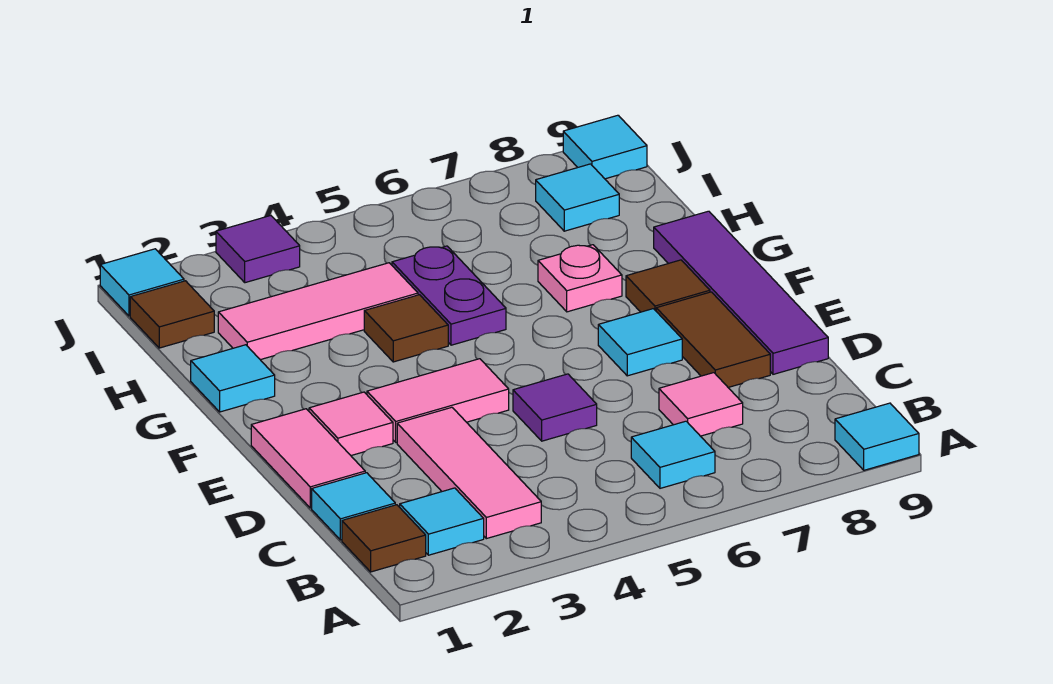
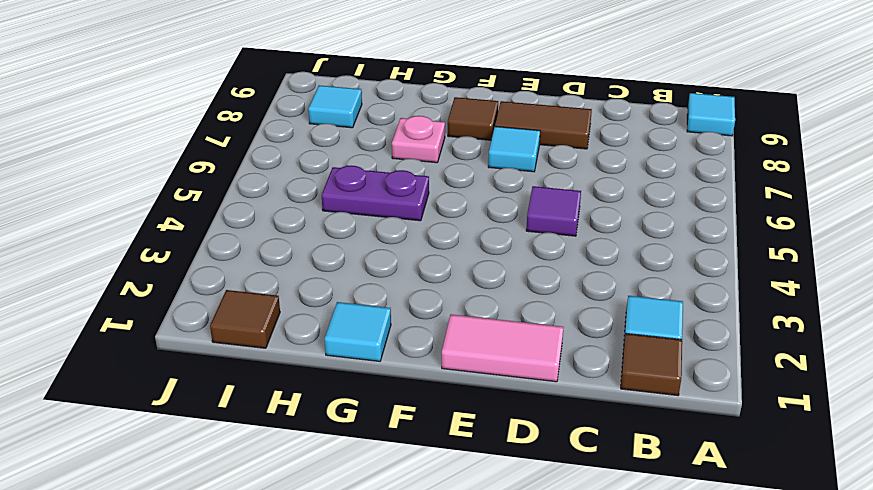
none -> pink 1x3 tile [397,407,541,539]
none -> cyan 1x1 tile [631,421,715,488]
none -> cyan 1x1 tile [312,473,395,540]

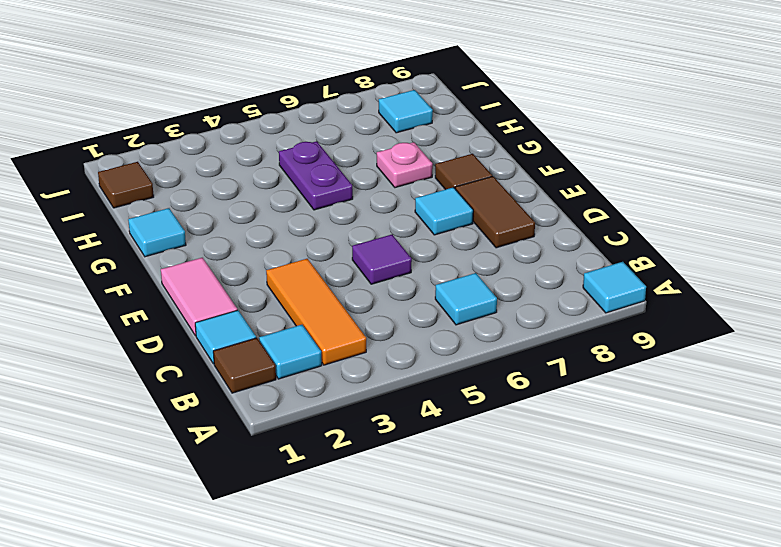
orange 1x3 tile [266,259,366,365] -> pink 1x3 tile [397,407,541,539]
none -> pink 1x1 tile [659,373,743,436]
none -> purple 1x4 tile [654,211,828,374]
none -> pink 1x1 tile [309,392,393,455]

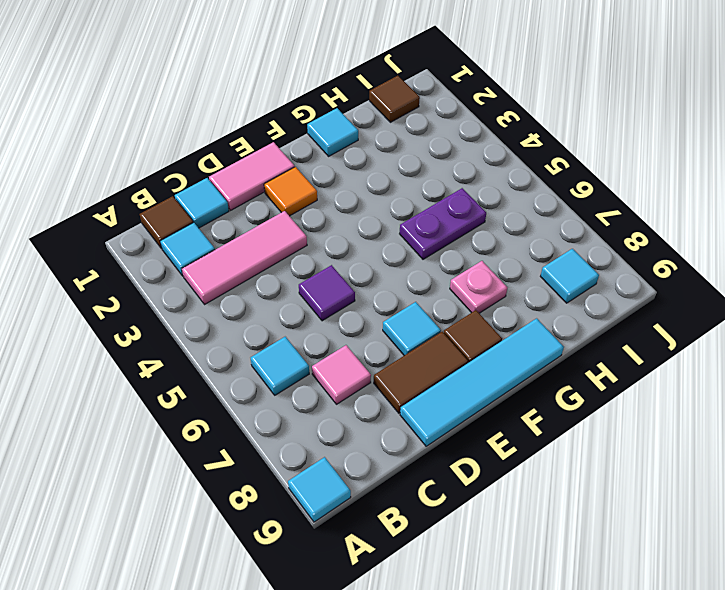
cyan 1x4 tile [400,318,564,446] -> purple 1x4 tile [654,211,828,374]
orange 1x1 tile [264,167,317,216] -> pink 1x1 tile [309,392,393,455]
none -> pink 1x2 tile [367,359,509,443]
none -> brown 1x1 tile [364,295,448,362]
none -> pink 1x3 tile [218,263,418,360]

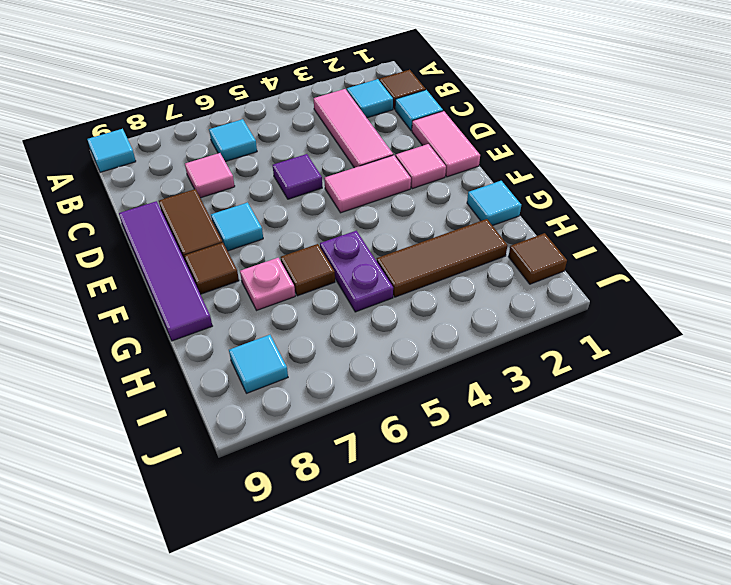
brown 1x1 tile [281,244,335,296] -> brown 1x1 tile moved to [364,295,448,362]
brown 1x3 tile [377,219,507,297] -> pink 1x3 tile [218,263,418,360]
none -> cyan 1x1 tile [100,249,184,316]
none -> purple 1x1 tile [216,216,300,283]
none -> cyan 1x1 tile [563,115,647,179]

